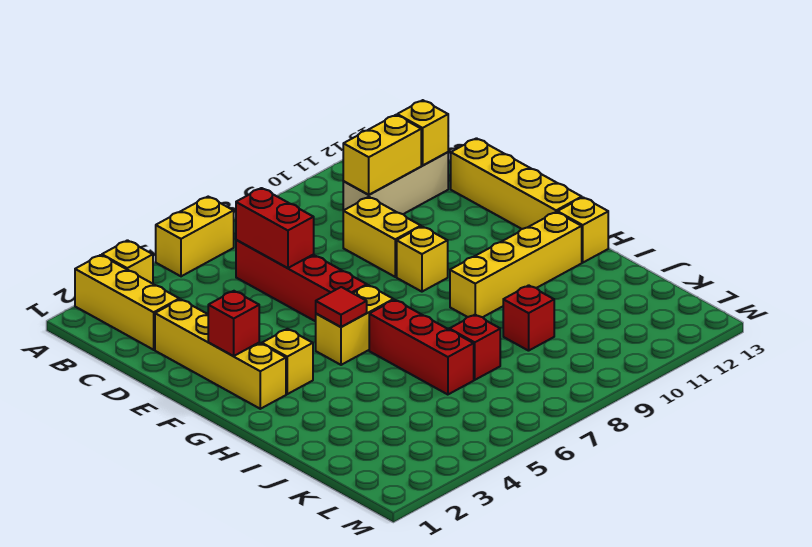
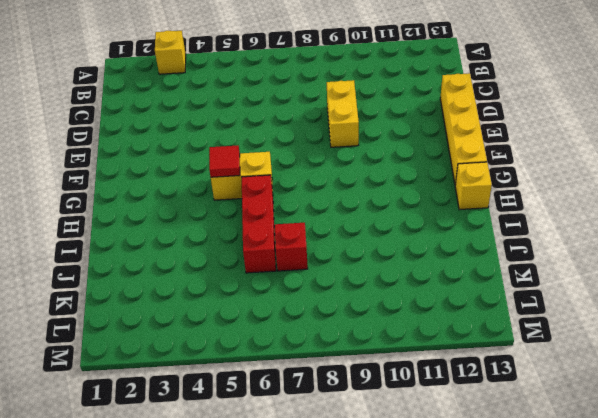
none -> yellow 1x3 brick [75,255,179,350]
none -> yellow 1x2 brick [156,197,234,276]
none -> red 1x4 brick [236,240,367,321]

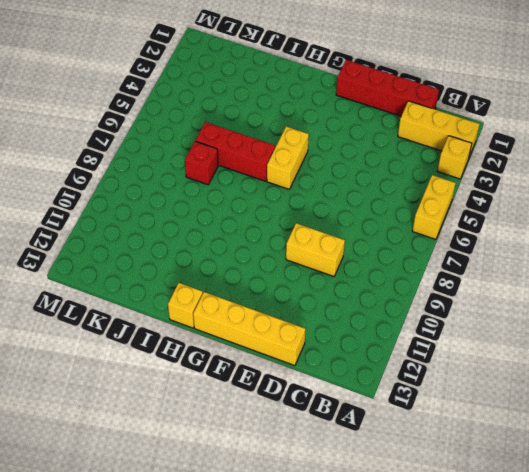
red 1x4 brick [336,60,439,116] -> red 1x4 brick moved to [236,240,367,321]
none -> tan 1x3 brick [343,152,448,214]
none -> yellow 1x4 brick [155,299,286,409]
none -> yellow 1x1 brick [397,226,448,292]

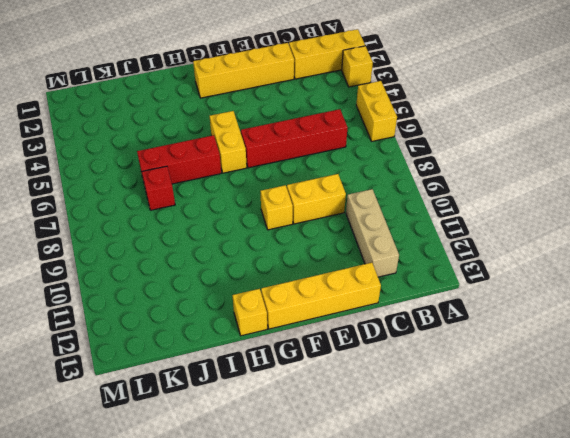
none -> yellow 1x1 brick [262,329,313,394]
none -> yellow 1x4 brick [450,212,582,317]
none -> red 1x1 brick [503,285,554,351]

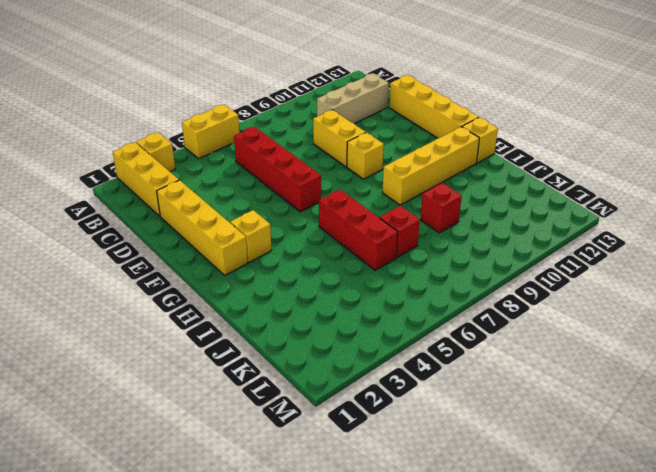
none -> yellow 1x2 brick [316,285,394,365]
none -> red 1x2 brick [236,188,314,268]
none -> yellow 1x2 brick [343,115,421,195]

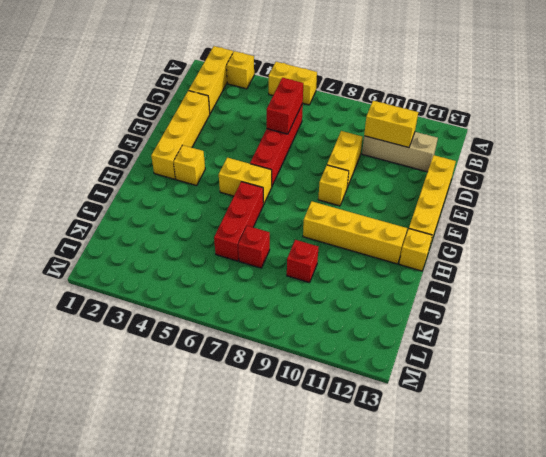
none -> yellow 1x1 brick [397,100,448,165]
none -> red 1x1 brick [208,291,259,356]
none -> red 1x1 tile [316,287,367,327]

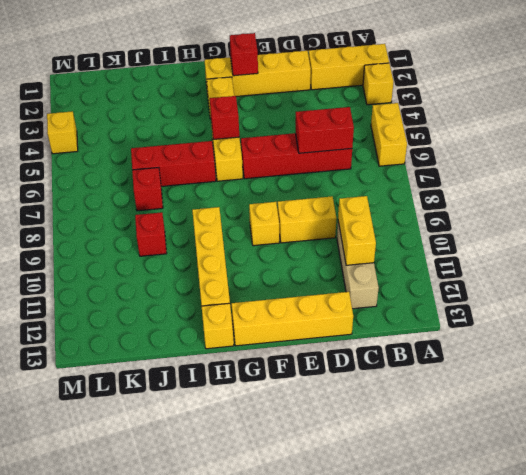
red 1x1 brick [210,96,239,139] -> red 1x1 tile [316,287,367,327]
yellow 1x1 brick [47,111,78,154] -> yellow 1x1 brick moved to [397,100,448,165]

